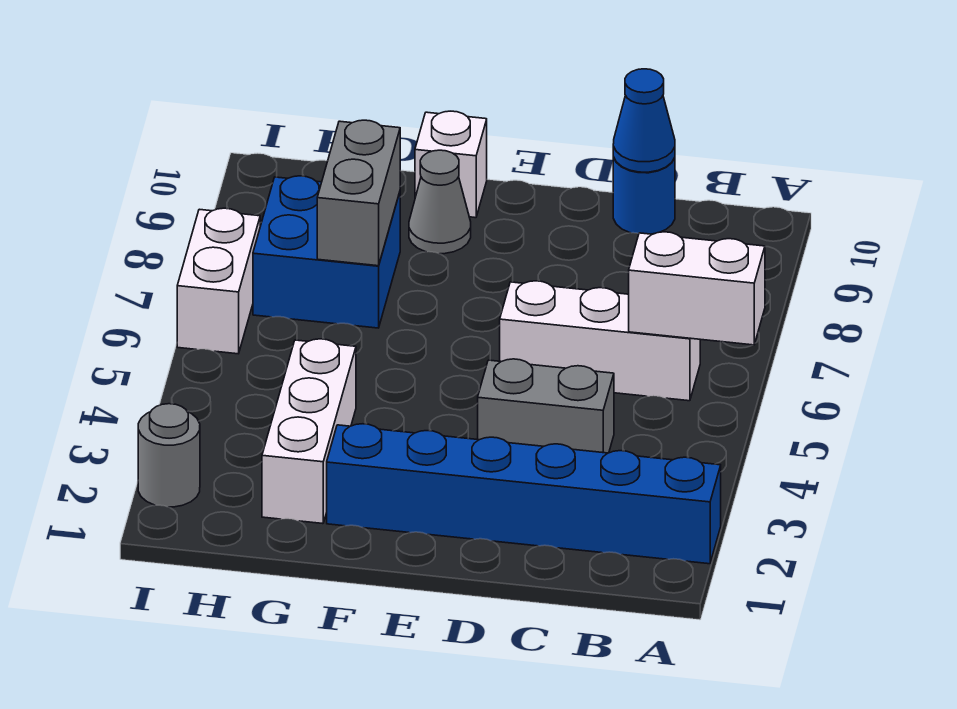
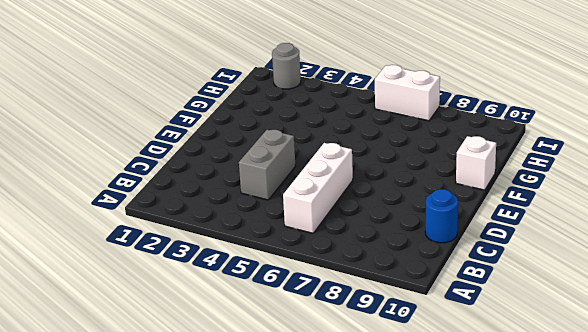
none -> blue 1x6 brick [327,424,721,564]
none -> grey 1x1 cone [409,150,471,254]
none -> white 1x3 brick [262,339,356,524]

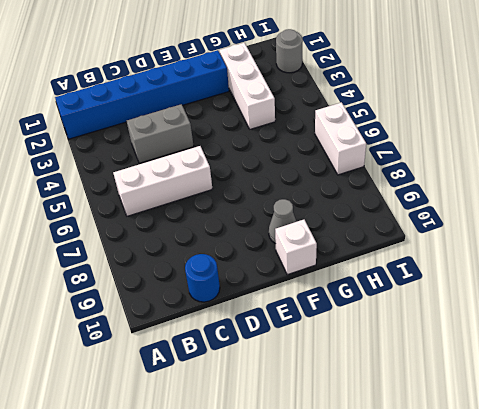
none -> blue 2x2 brick [253,176,400,328]
none -> white 1x2 brick [629,232,765,345]
none -> blue 1x1 cone [613,69,675,172]

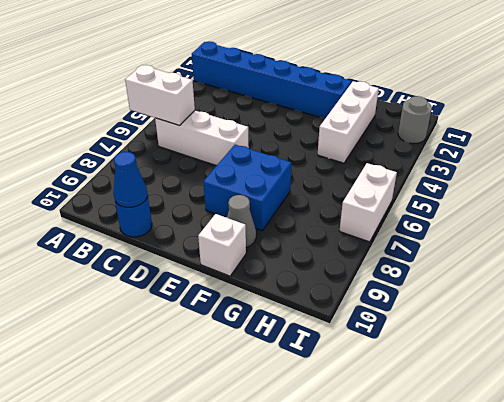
blue 2x2 brick [203,145,291,230] -> blue 2x2 brick moved to [253,176,400,328]
none -> grey 1x2 brick [478,359,614,453]
none -> grey 1x2 brick [317,120,400,266]

